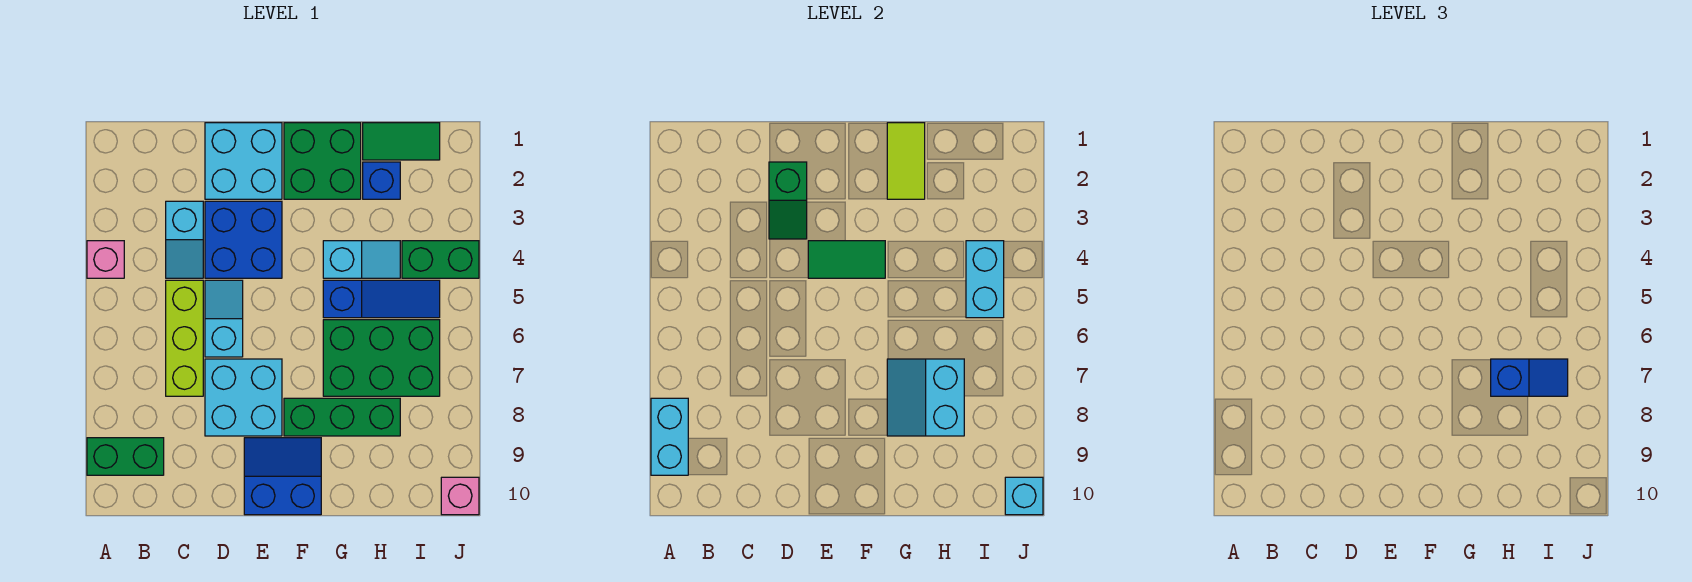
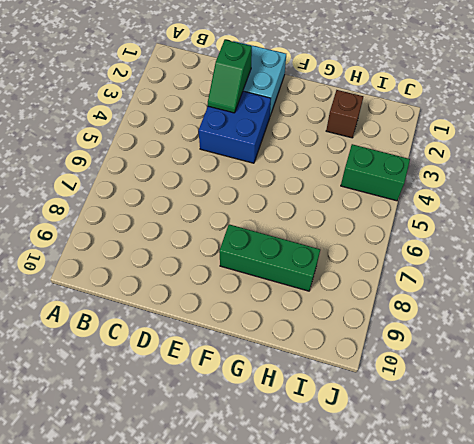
brown 1x1 brick [326,90,363,138] -> blue 1x1 brick [363,162,400,199]
none -> pink 1x1 brick [87,241,124,278]
none -> green 1x2 brick [87,438,164,475]
none -> cyan 1x2 slope [166,201,203,278]

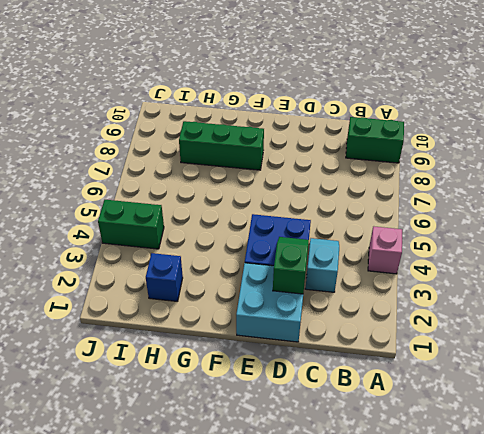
none -> lime 1x3 brick [166,280,203,396]
none -> cyan 1x2 slope [205,280,243,357]
none -> cyan 2x2 brick [205,359,282,436]

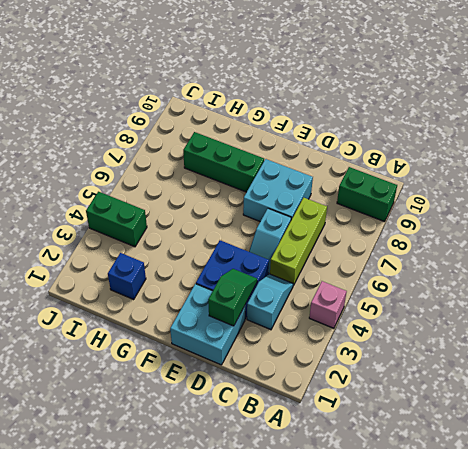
none -> blue 2x2 slope [244,438,321,515]
none -> green 2x2 brick [284,123,361,199]
none -> cyan 1x2 slope [323,241,400,278]

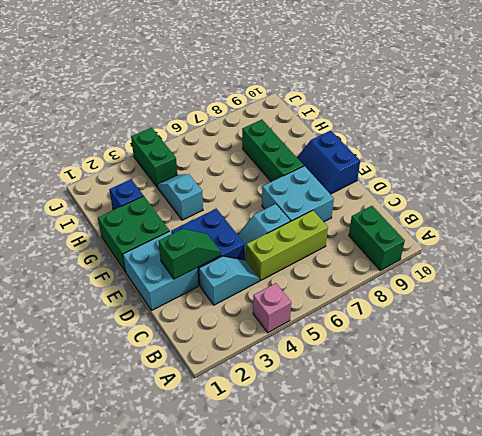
none -> blue 1x3 slope [323,280,440,318]
none -> green 2x3 brick [323,320,440,396]
none -> green 1x2 tile [363,123,440,160]

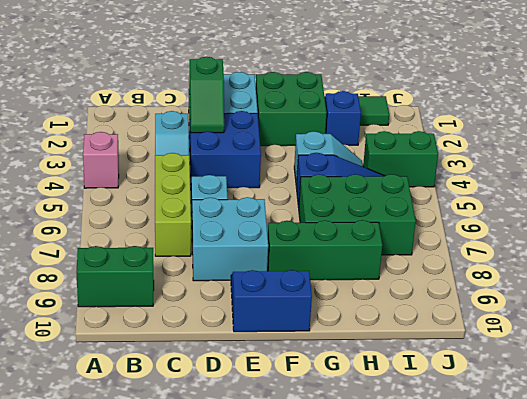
none -> pink 1x1 brick [441,477,479,515]
none -> cyan 1x2 brick [651,398,688,475]
none -> green 1x2 tile [808,241,885,278]

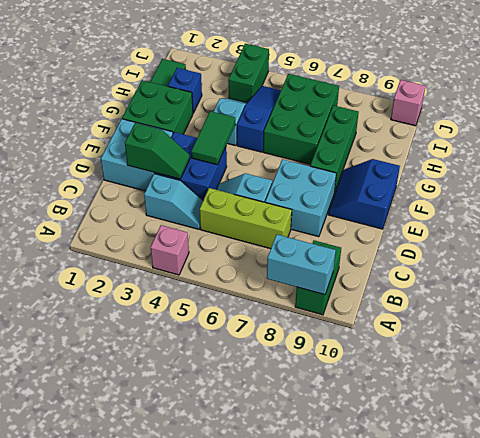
none -> lime 1x2 tile [887,123,925,199]
none -> cyan 2x2 slope [887,359,964,436]
none -> cyan 1x2 brick [966,241,1004,318]

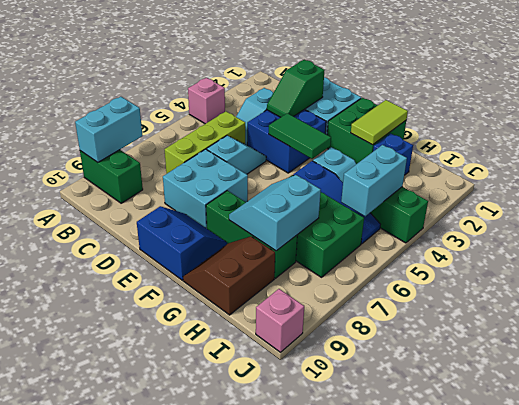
brown 2x2 slope [183,237,275,315] -> none
none -> green 1x2 tile [363,123,440,160]
none -> cyan 1x1 brick [1005,477,1043,515]
none -> blue 1x2 slope [1491,359,1568,396]

